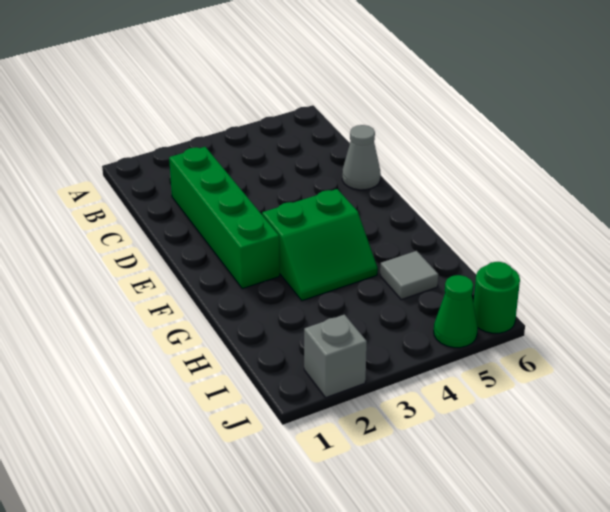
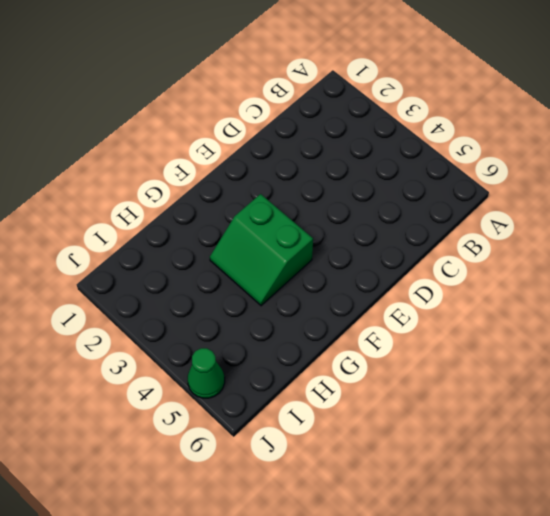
none -> green 1x4 brick [169,147,280,289]
none -> grey 1x1 cone [342,125,381,190]

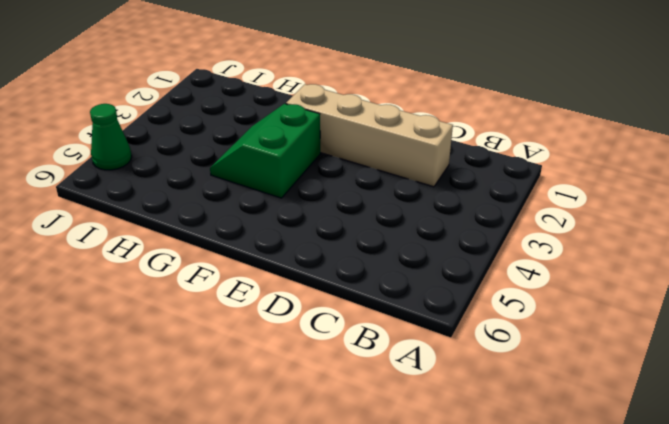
tan 1x4 brick [286,84,453,187] -> green 1x4 brick [169,147,280,289]
none -> grey 1x1 cone [342,125,381,190]
none -> grey 1x1 tile [380,251,438,300]

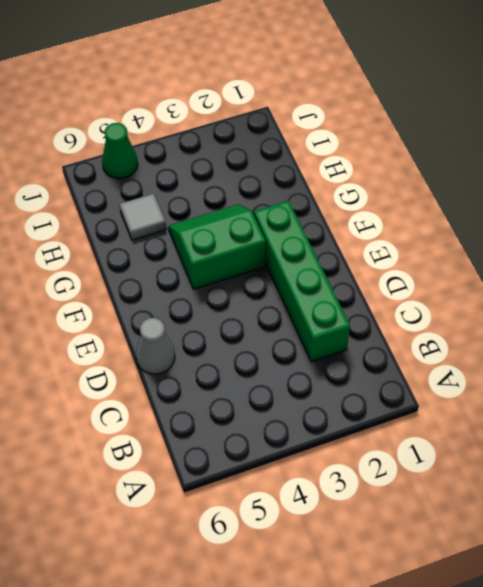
none -> grey 1x1 brick [304,315,367,398]
none -> green 1x1 round brick [473,262,520,333]

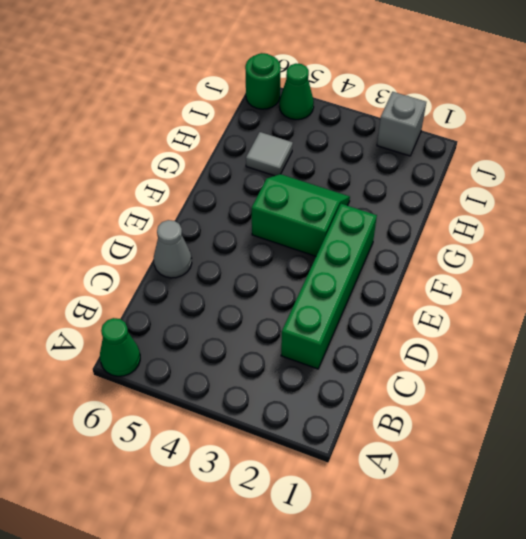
green 1x1 cone [100,318,140,376] -> none

